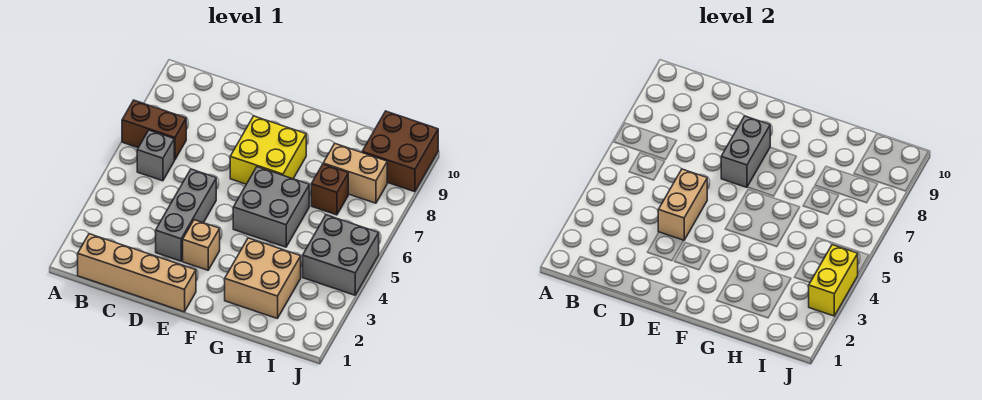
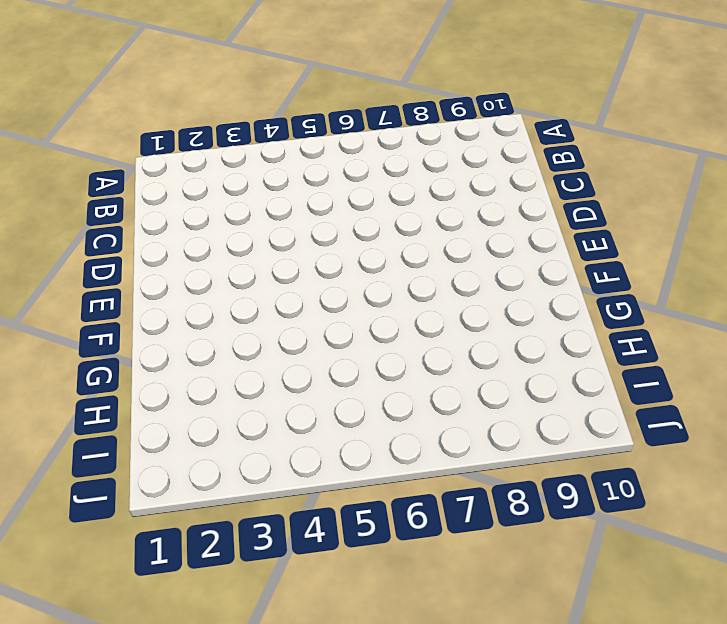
none -> brown 1x2 brick [122,100,186,160]
none -> tan 1x4 brick [78,234,196,312]
none -> grey 1x1 brick [137,130,174,181]

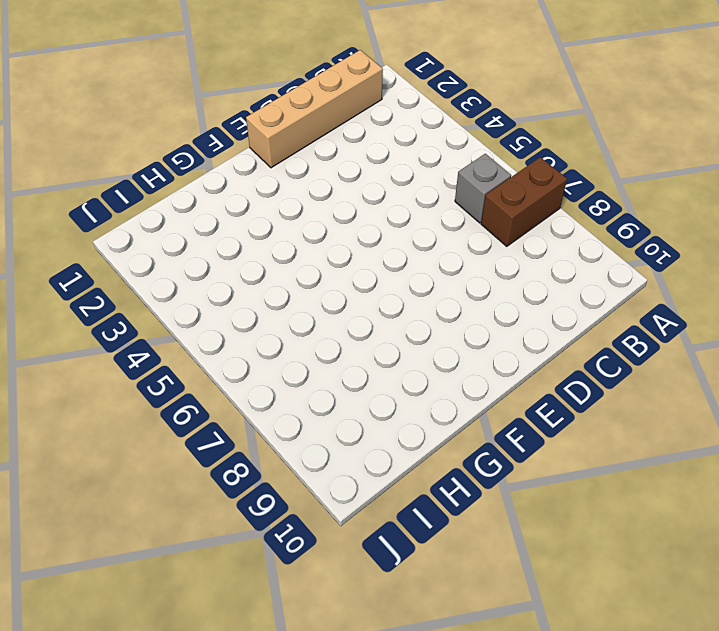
none -> grey 1x3 brick [156,169,216,261]
none -> tan 1x1 brick [183,220,220,270]
none -> yellow 2x2 brick [230,116,306,184]

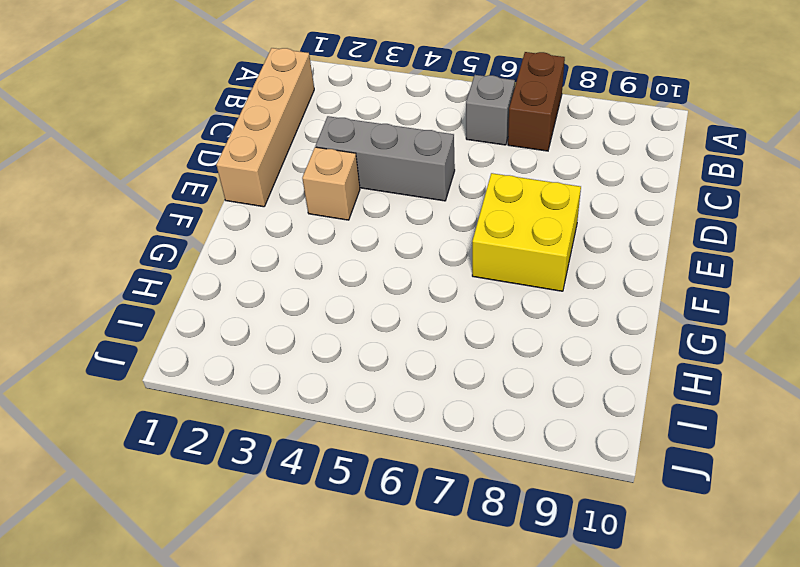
none -> grey 2x2 brick [233,167,309,247]
none -> tan 2x2 brick [225,238,301,318]
none -> brown 1x1 brick [311,164,348,215]

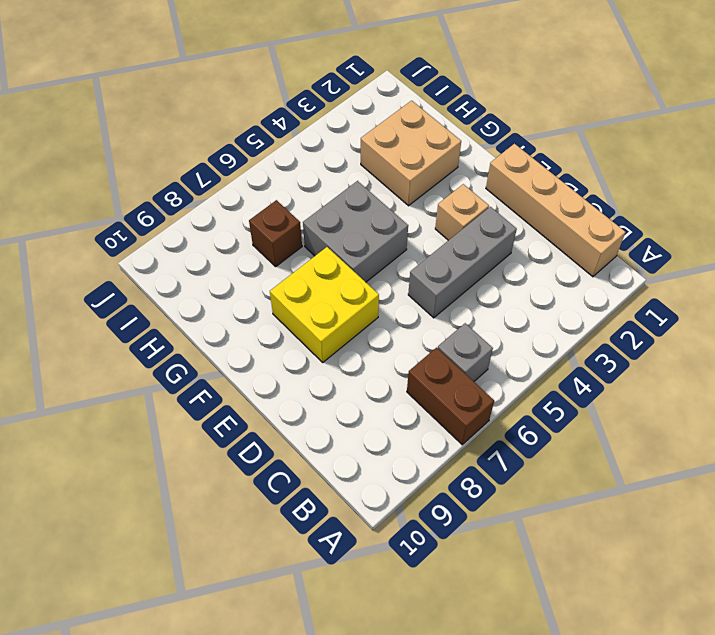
none -> tan 1x2 brick [323,144,387,203]
none -> grey 2x2 brick [303,215,379,295]
none -> brown 2x2 brick [362,111,438,192]

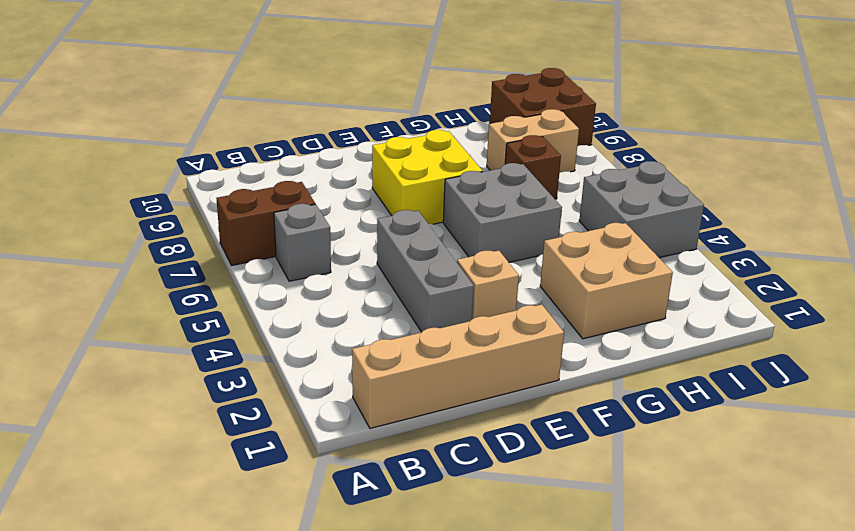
none -> tan 1x2 brick [658,169,707,240]
none -> grey 1x2 brick [721,116,770,187]
none -> yellow 1x2 brick [809,245,858,316]

